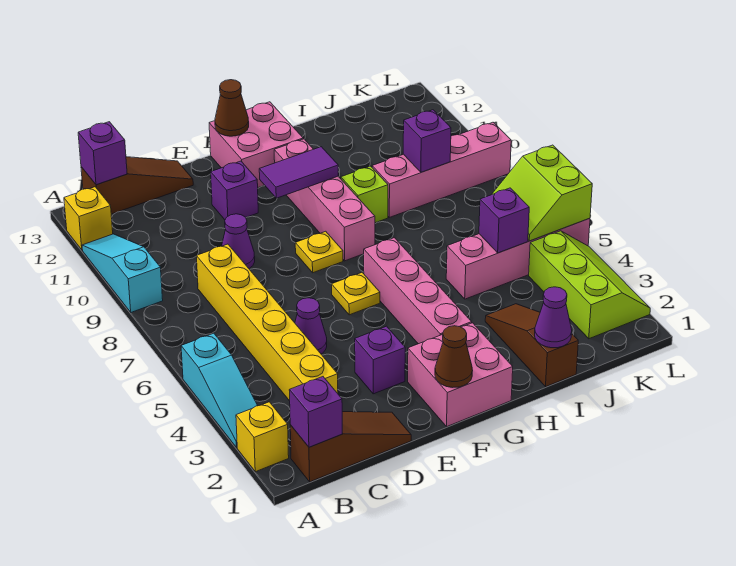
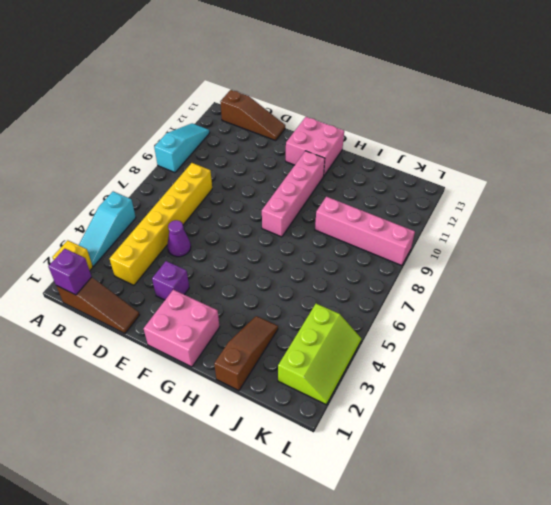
none -> yellow 1x1 brick [64,187,113,250]
none -> purple 1x1 cone [222,214,255,269]
none -> purple 1x1 brick [211,161,258,220]
none -> yellow 1x1 plate [332,273,380,315]

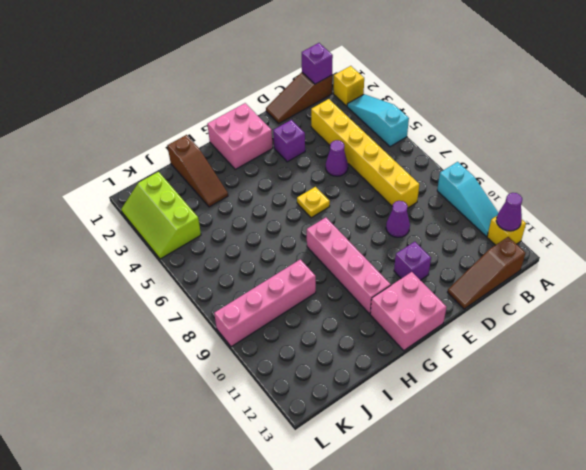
purple 1x1 cone [496,193,522,231] -> purple 1x1 cone moved to [535,287,572,348]
none -> yellow 1x1 plate [295,231,343,273]
none -> pink 1x4 brick [364,238,472,344]
none -> lime 1x1 brick [341,166,388,223]
none -> pink 1x4 brick [446,218,590,299]

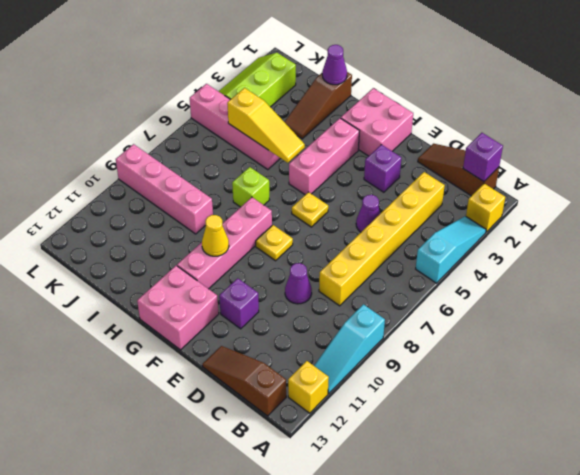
pink 1x3 brick [289,118,359,195] -> pink 1x4 brick [364,238,472,344]
yellow 1x1 cone [202,215,229,256] -> purple 1x2 tile [259,147,338,198]
yellow 1x3 slope [227,88,305,163] -> purple 1x1 brick [479,188,529,253]
lime 1x1 brick [232,167,269,207] -> lime 1x1 brick moved to [341,166,388,223]
none -> purple 1x1 brick [78,122,127,185]
none -> brown 1x1 cone [435,326,473,388]
none -> brown 1x1 cone [215,80,249,136]
none -> purple 1x1 brick [403,110,451,172]

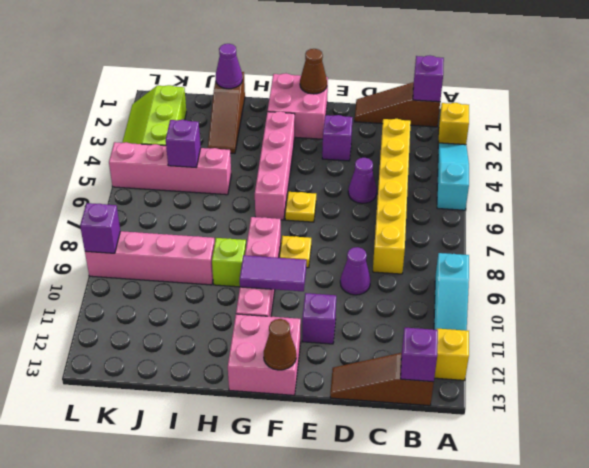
purple 1x1 brick [80,203,120,253] -> purple 1x1 brick moved to [403,110,451,172]
none -> lime 2x2 slope [492,145,592,241]

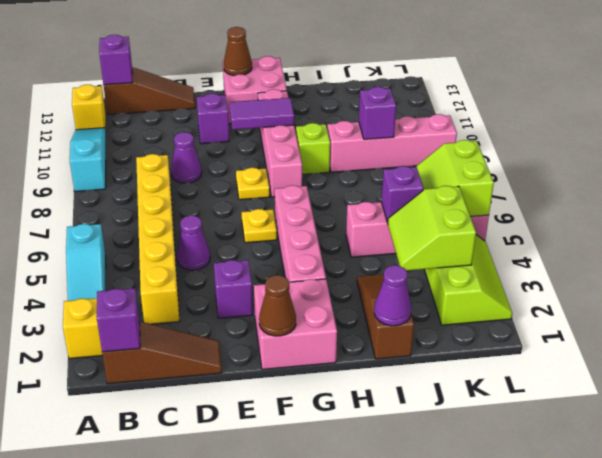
lime 2x2 slope [388,186,476,271] -> none

